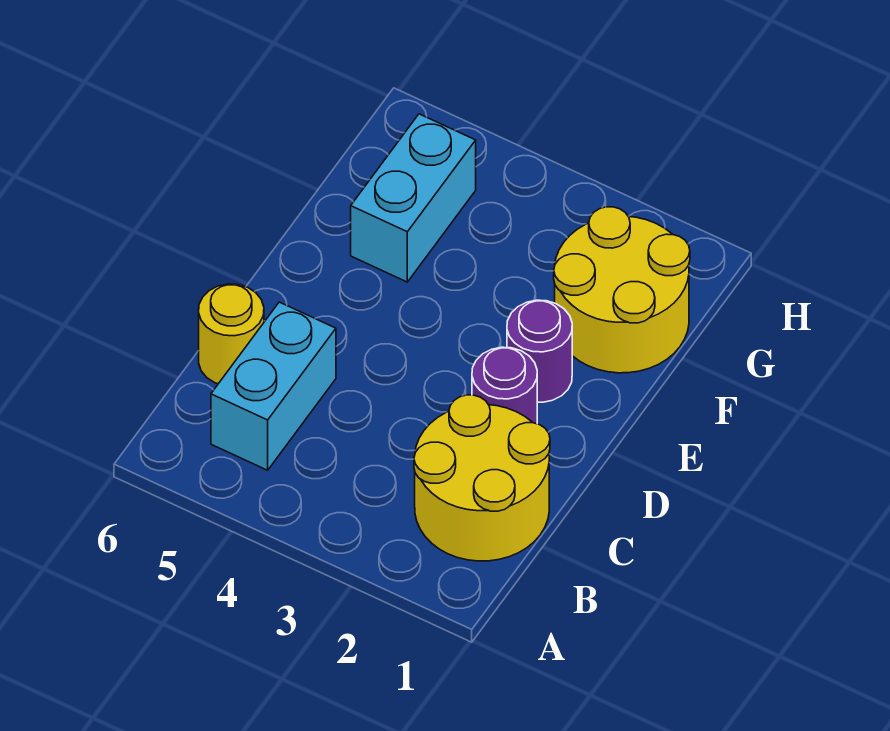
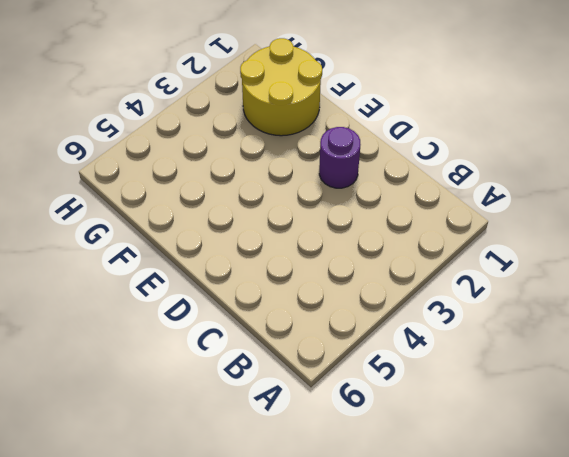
none -> yellow 2x2 round brick [414,395,550,561]
none -> cyan 1x2 brick [211,302,336,470]

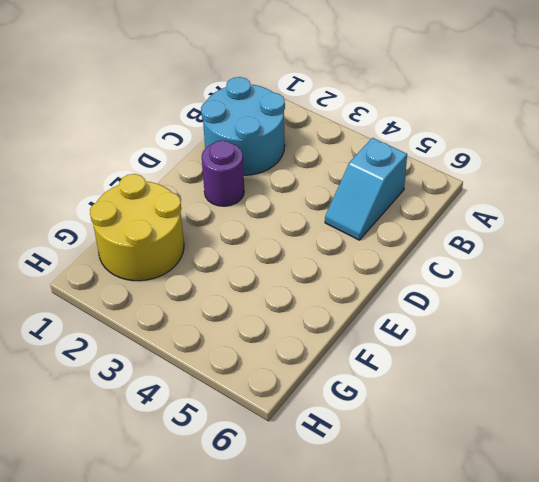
cyan 2x2 round brick [201,77,285,175] -> yellow 2x2 round brick [414,395,550,561]
cyan 1x2 slope [325,138,407,240] -> cyan 1x2 brick [211,302,336,470]
none -> yellow 1x1 round brick [199,284,264,384]
none -> purple 1x1 round brick [507,300,572,402]

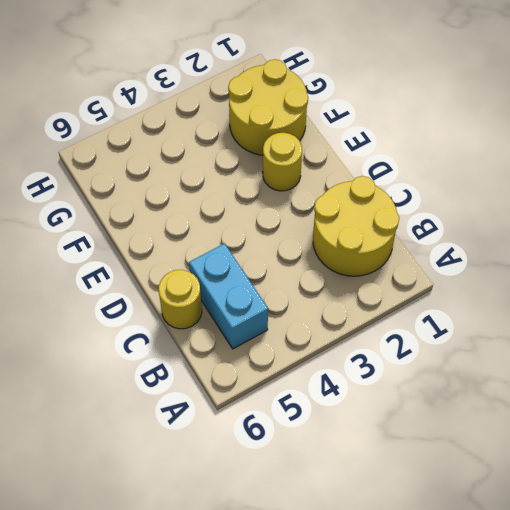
yellow 1x1 round brick [263,133,302,191] -> purple 1x1 round brick [507,300,572,402]
none -> purple 1x1 round brick [472,347,537,424]
none -> cyan 1x2 brick [351,114,476,282]

